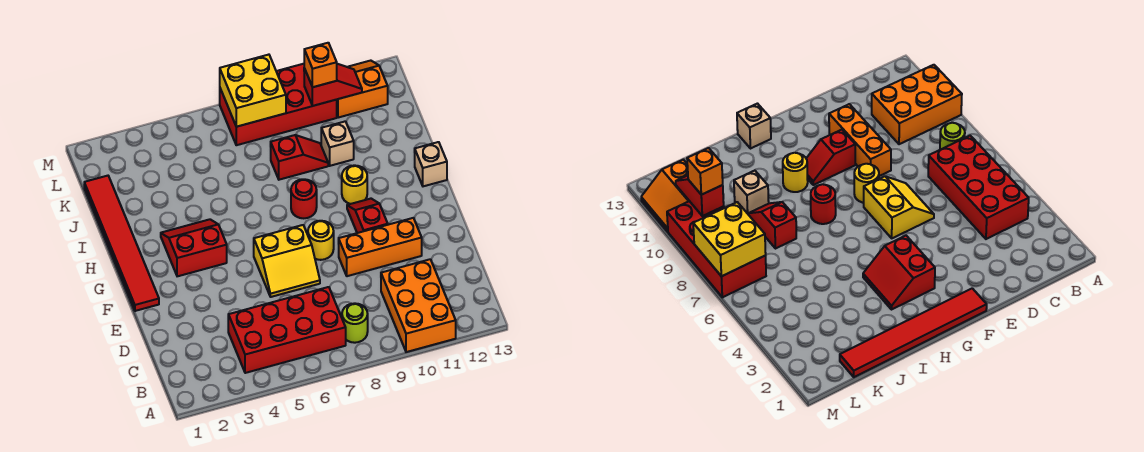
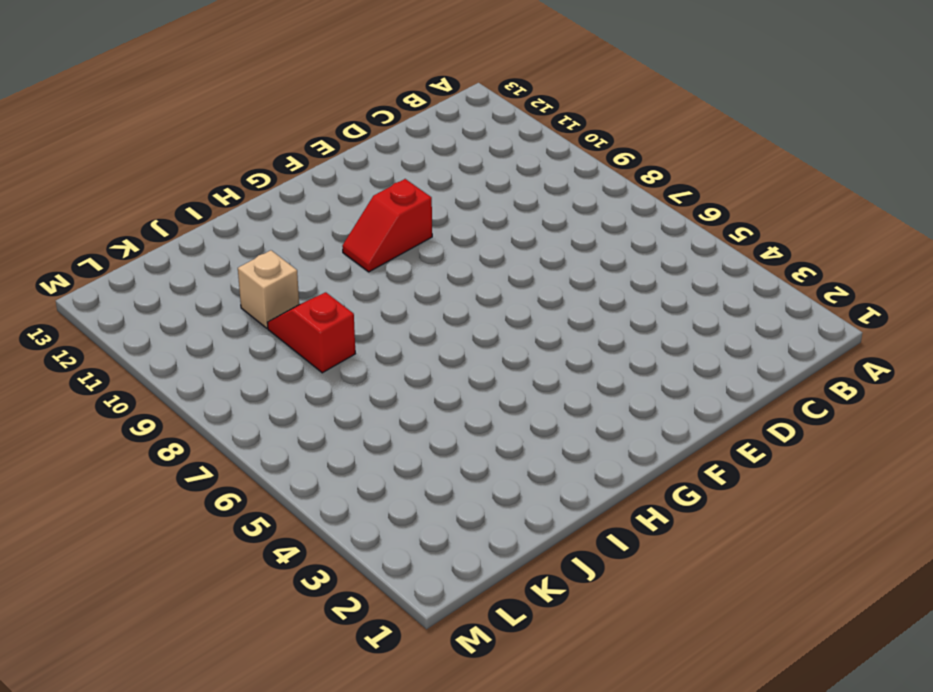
none -> orange 2x3 brick [381,259,456,352]
none -> red 2x4 brick [228,287,346,373]
none -> lime 1x1 round brick [342,303,368,343]

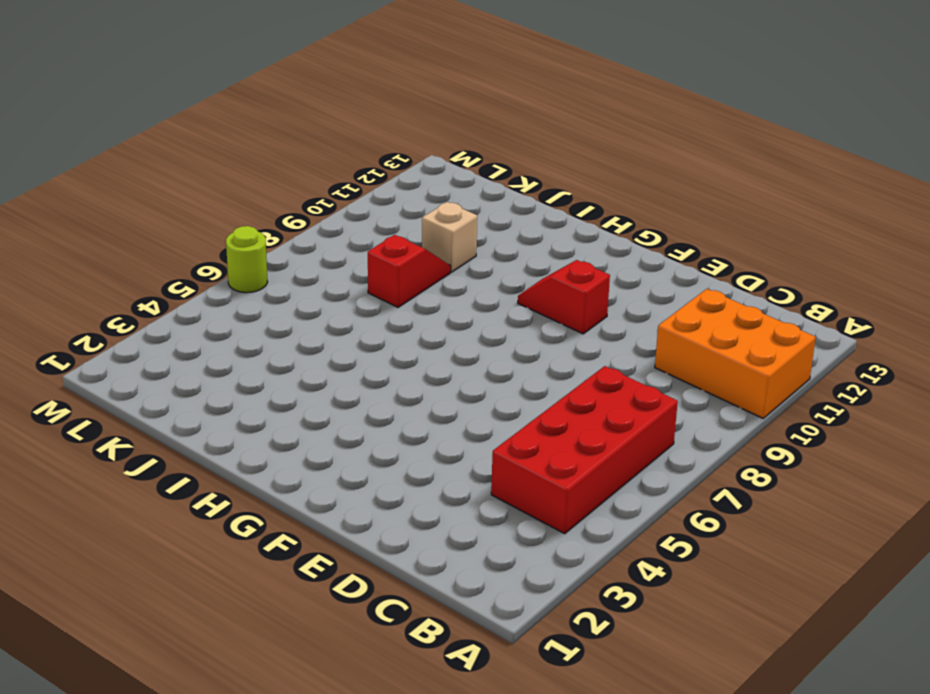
lime 1x1 round brick [226,226,268,293] -> lime 1x1 round brick moved to [342,303,368,343]
none -> yellow 2x2 slope [254,225,320,297]
none -> orange 1x3 brick [339,218,422,276]
none -> red 1x6 tile [84,176,159,311]

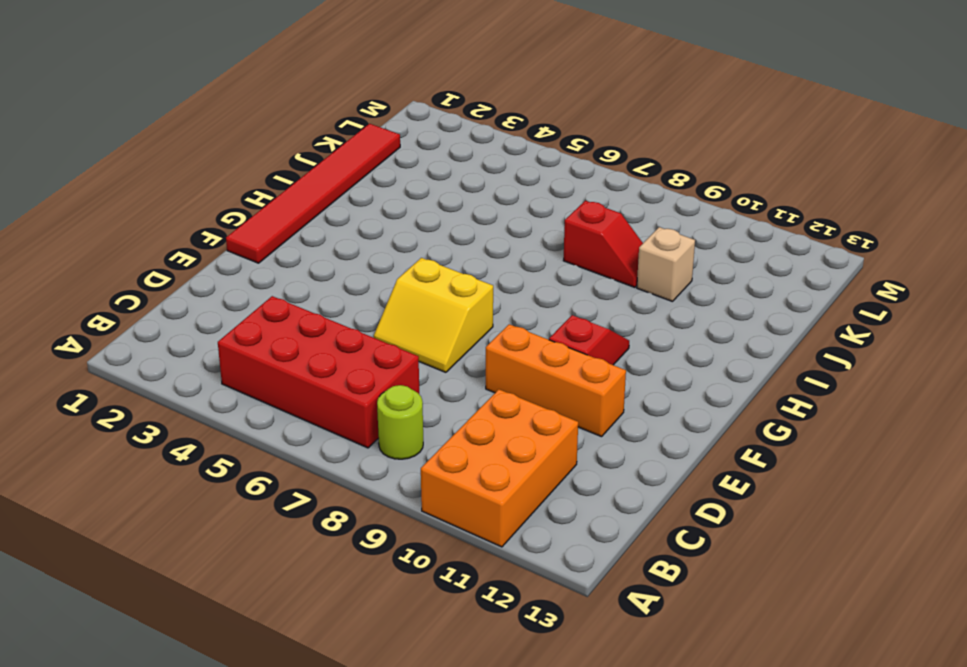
none -> yellow 1x1 round brick [308,221,334,260]
none -> red 2x2 slope [161,219,227,276]
none -> red 1x1 round brick [291,179,317,218]

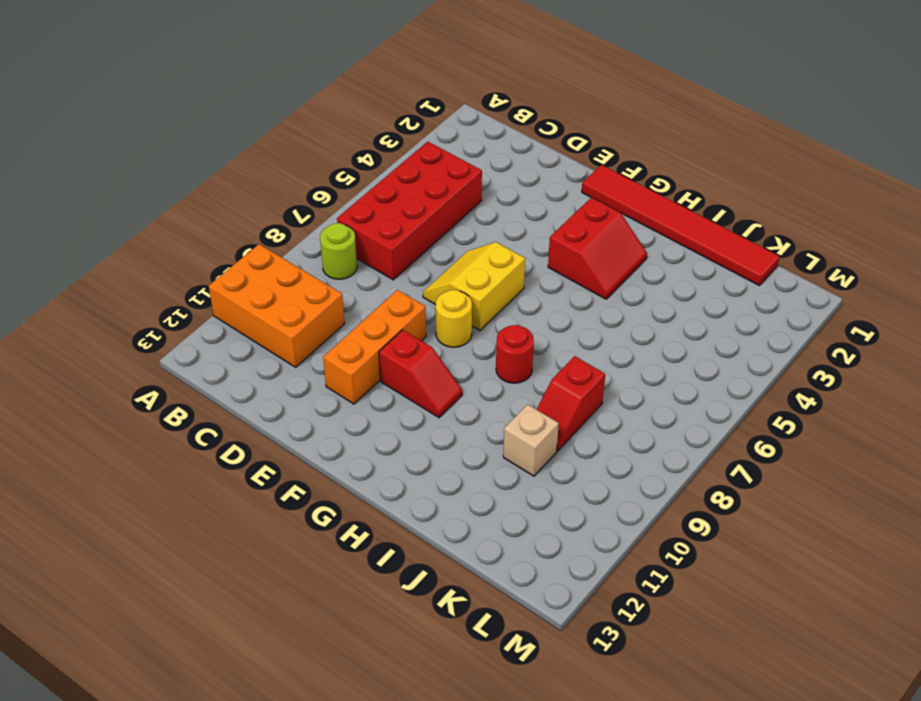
none -> yellow 1x1 round brick [342,165,367,204]
none -> tan 1x1 brick [414,142,447,186]
none -> red 2x4 brick [220,64,337,145]

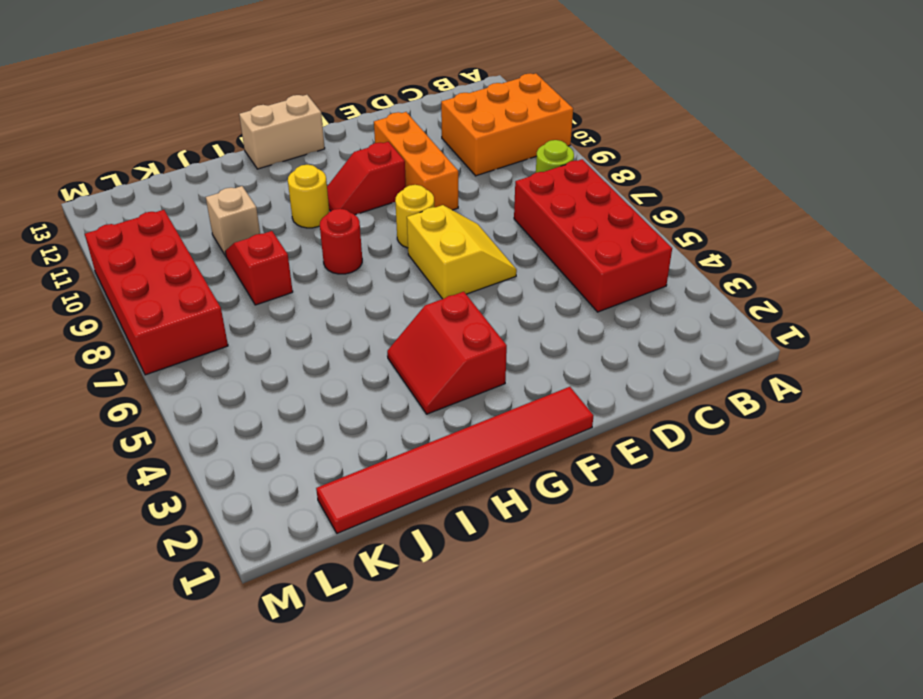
tan 1x2 brick [239,95,325,169] -> tan 1x1 brick [414,142,447,186]
none -> orange 2x2 slope [337,61,388,118]
none -> yellow 2x2 brick [220,55,286,127]
none -> red 1x2 slope [304,64,362,106]

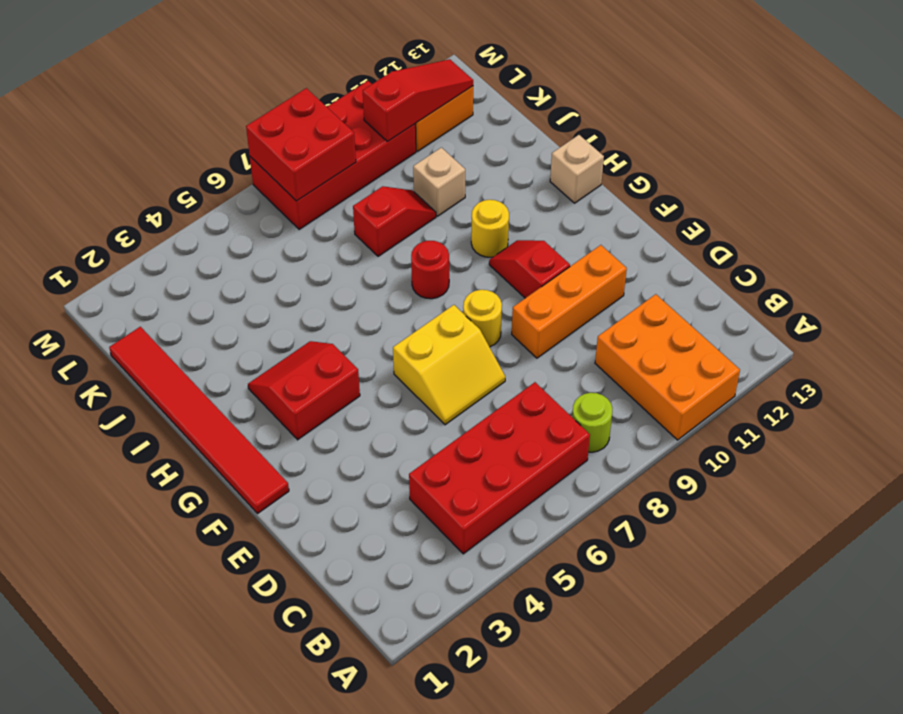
red 2x2 brick [246,88,356,201] -> yellow 2x2 brick [220,55,286,127]
red 1x3 slope [363,59,473,142] -> red 1x2 slope [304,64,362,106]
none -> orange 1x1 brick [304,43,337,87]

